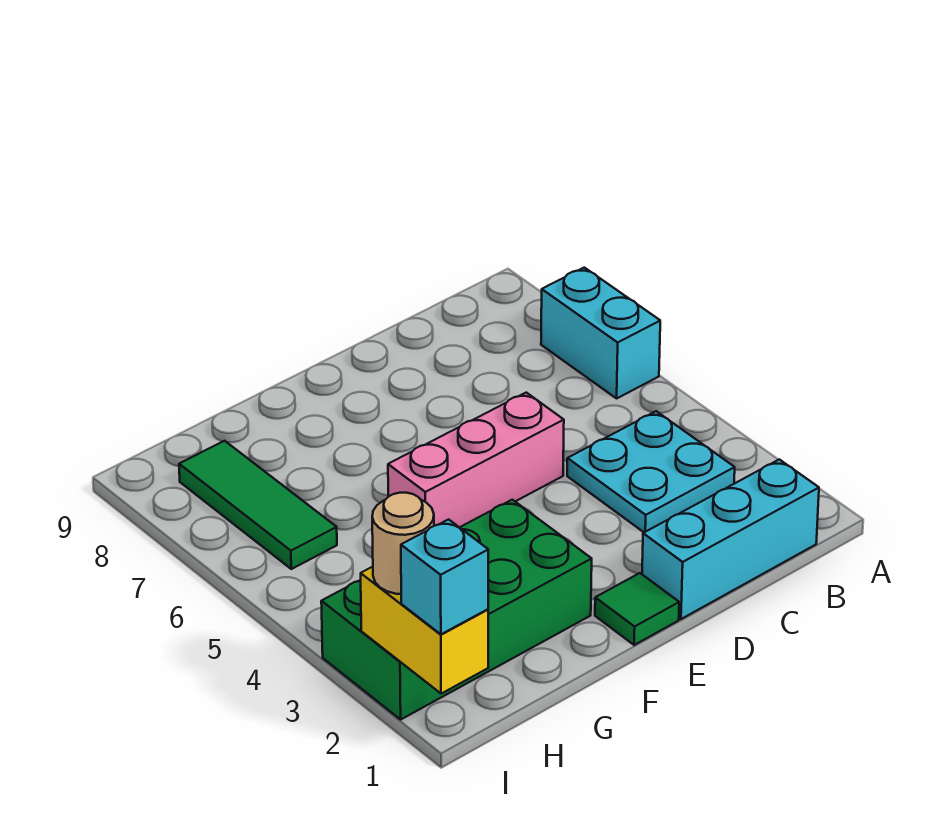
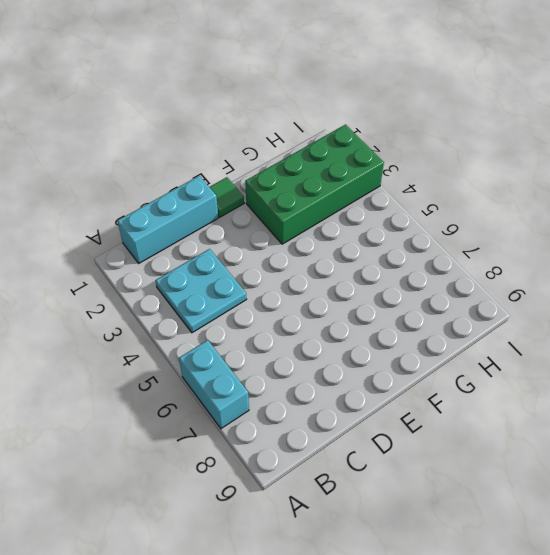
none -> pink 1x3 brick [388,393,564,527]
none -> green 1x3 tile [179,441,337,569]

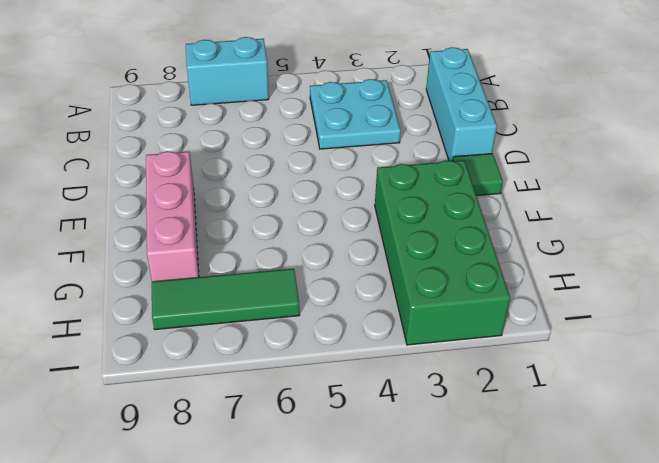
pink 1x3 brick [146,151,199,281] -> pink 1x3 brick moved to [388,393,564,527]
none -> yellow 1x2 brick [361,567,488,694]
none -> cyan 1x1 brick [401,519,488,634]

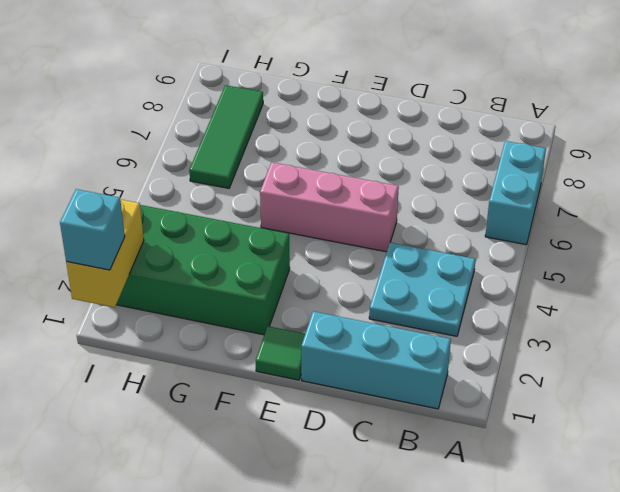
none -> tan 1x1 round brick [372,493,434,594]

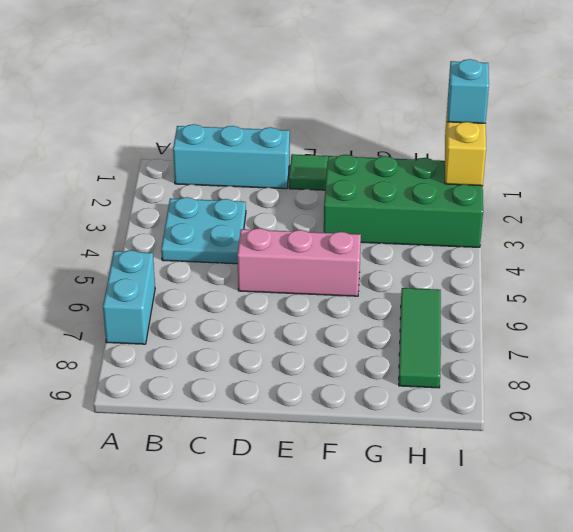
none -> tan 1x1 round brick [372,493,434,594]

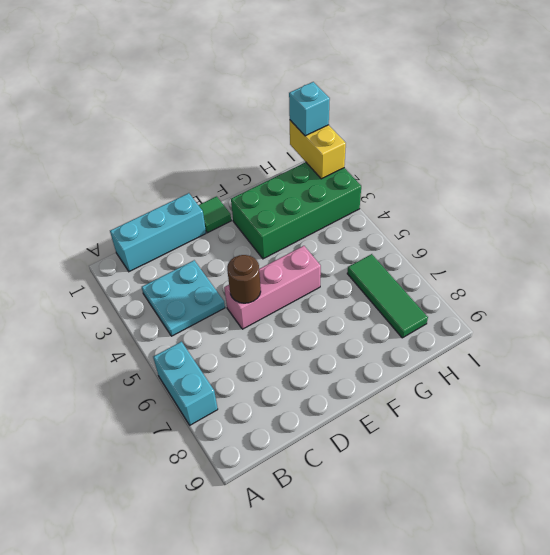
brown 1x1 round brick [227,255,261,303] -> none
none -> tan 1x1 round brick [372,493,434,594]

